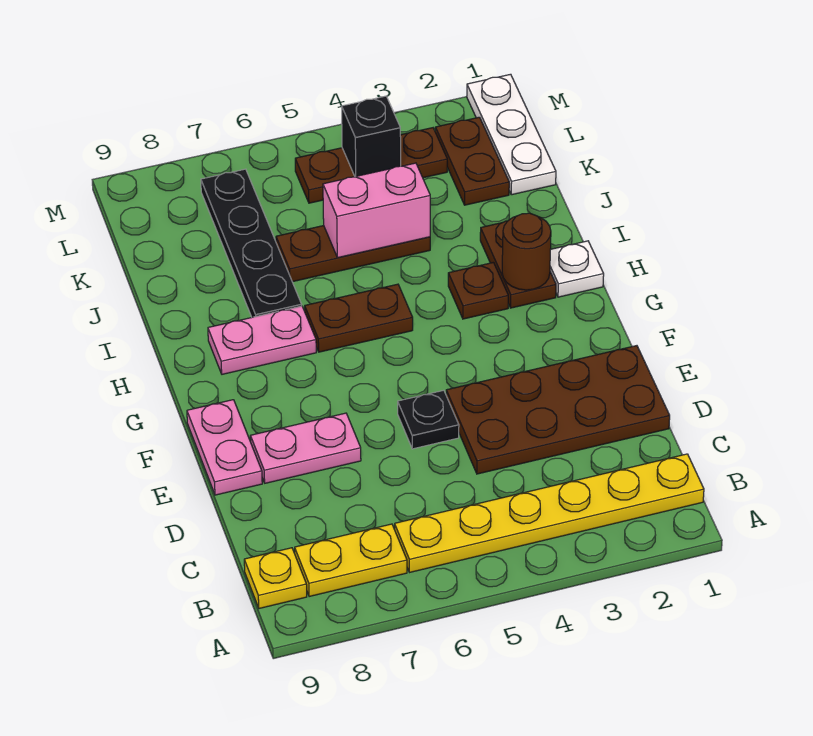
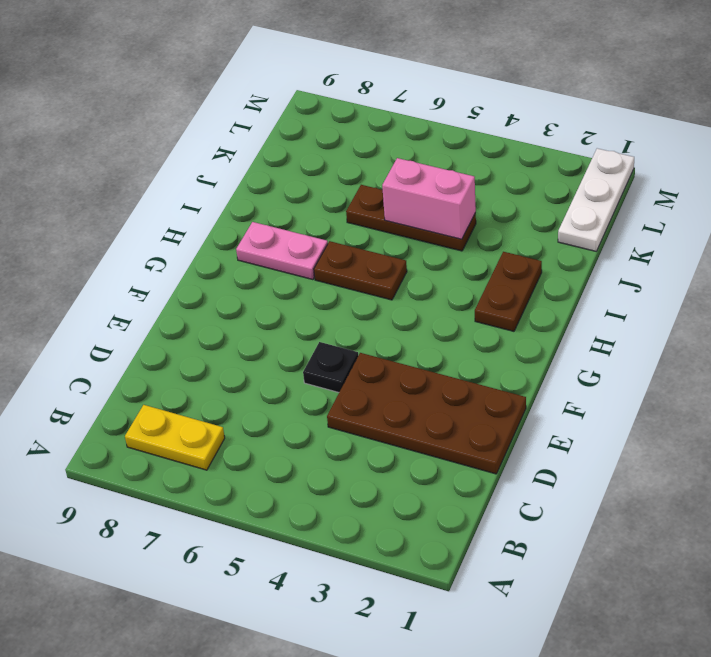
none -> yellow 1x6 plate [395,454,704,572]
none -> yellow 1x1 plate [244,548,307,608]
none -> pink 1x2 plate [250,413,361,483]

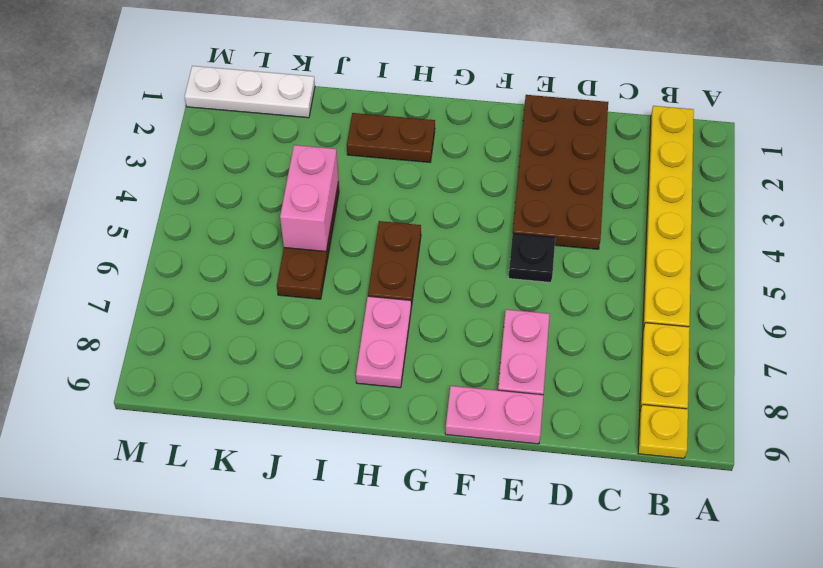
none -> white 1x1 plate [550,241,604,297]
none -> brown 1x1 plate [448,262,508,319]
none -> black 1x4 plate [201,169,302,317]

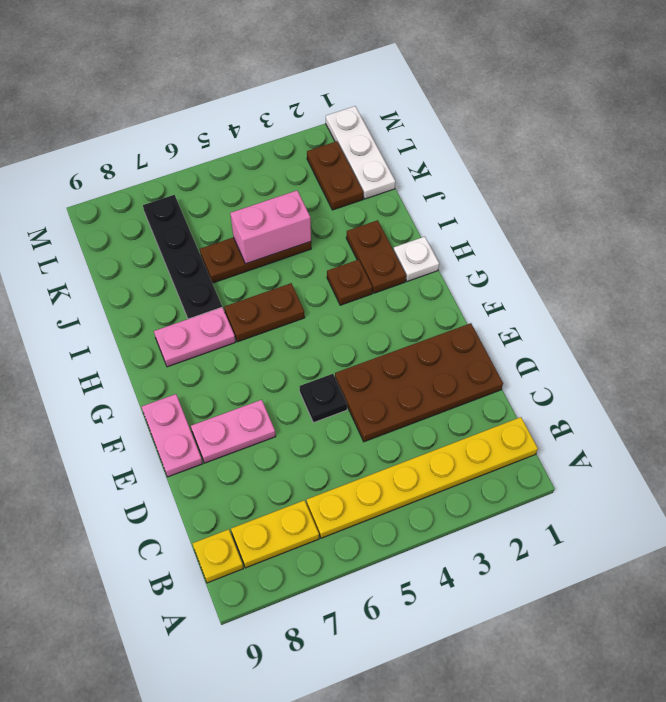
none -> brown 1x3 plate [295,128,447,203]
none -> brown 1x1 round brick [502,213,551,290]
none -> black 1x1 brick [342,96,401,177]

